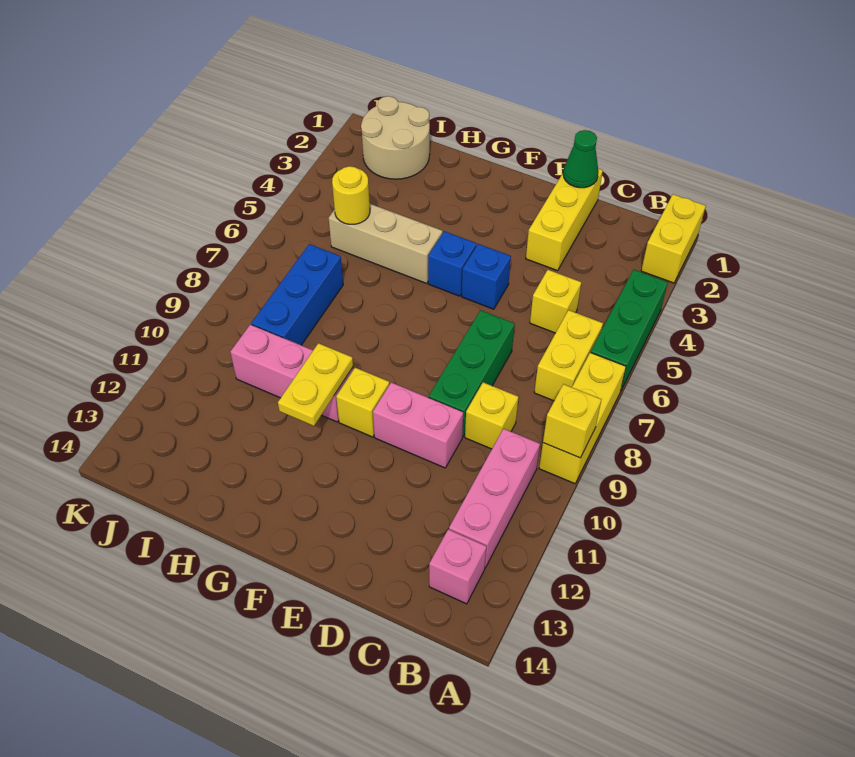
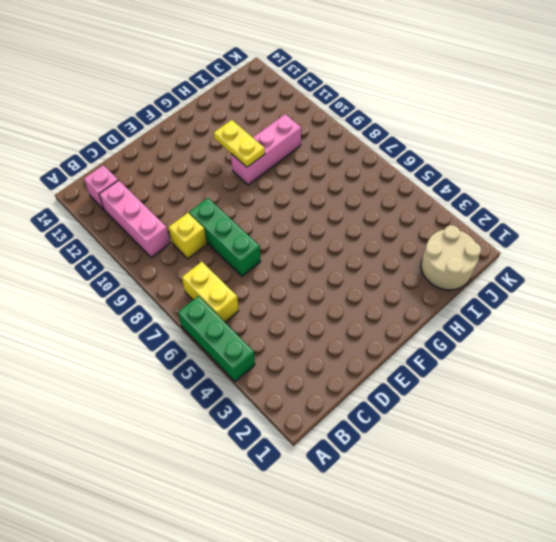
none -> yellow 1x2 brick [641,194,706,283]
none -> yellow 1x3 brick [539,352,626,484]
none -> yellow 1x1 brick [530,270,581,333]

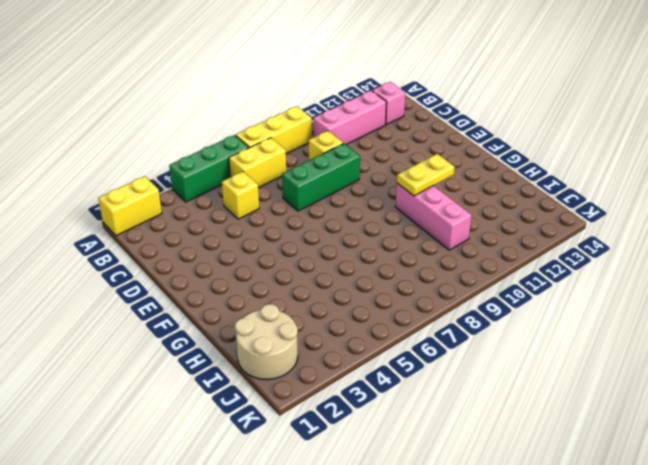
none -> yellow 1x3 brick [526,169,603,271]
none -> pink 1x2 brick [373,382,463,468]
none -> blue 1x1 brick [462,244,511,309]

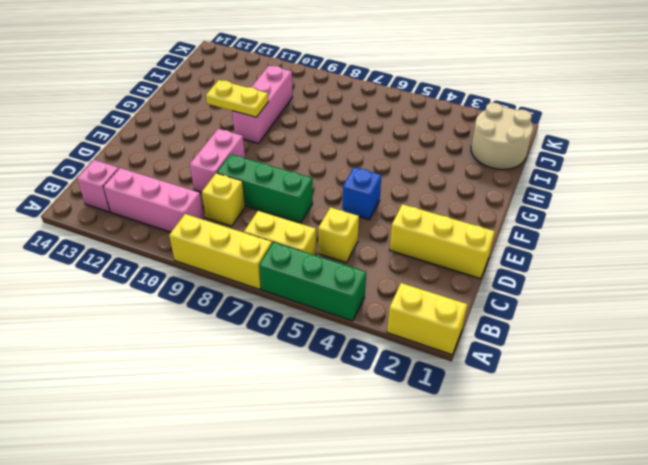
none -> blue 1x1 brick [428,231,476,296]
none -> yellow 1x1 brick [336,368,389,437]
none -> tan 1x3 brick [329,204,443,283]

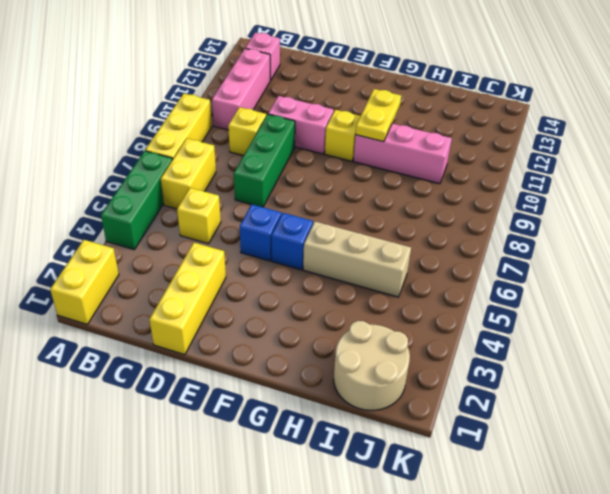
none -> blue 1x3 brick [251,244,343,345]
none -> yellow 1x1 brick [543,384,601,458]
none -> green 1x1 cone [563,130,599,188]

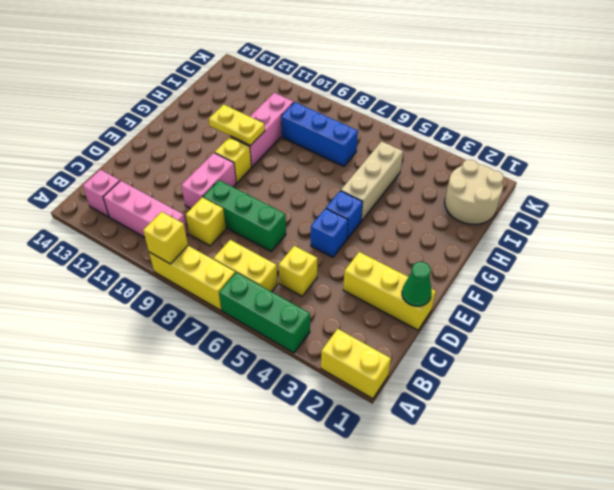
none -> yellow 1x1 round brick [332,166,370,224]

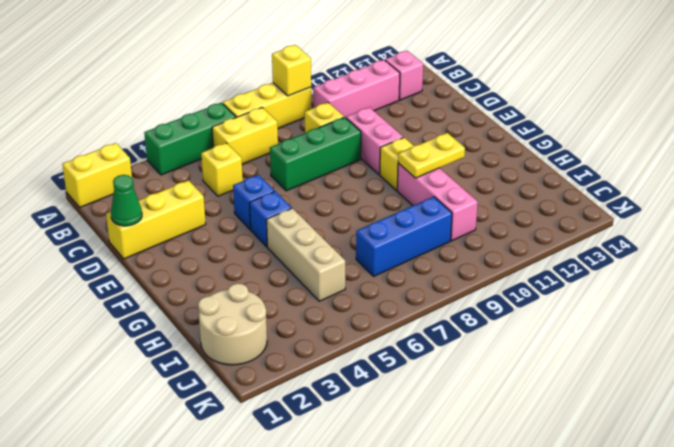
none -> yellow 1x1 round brick [332,166,370,224]

